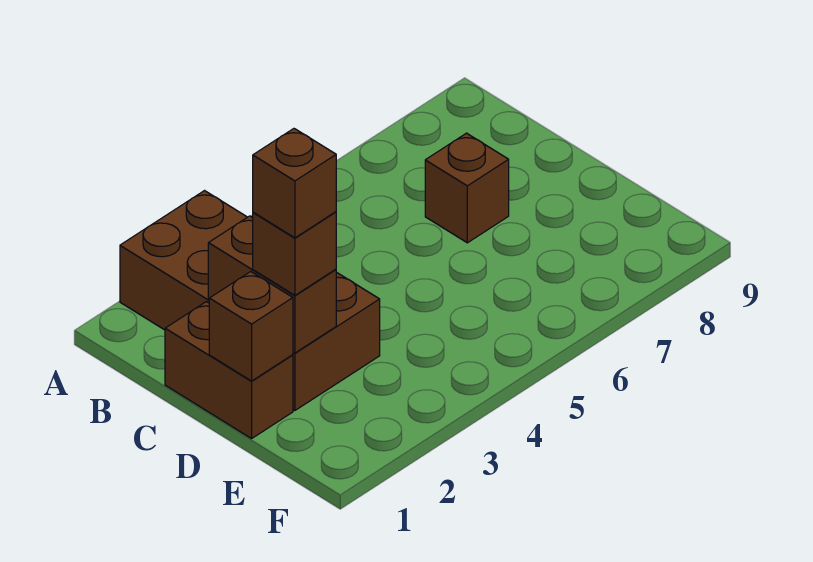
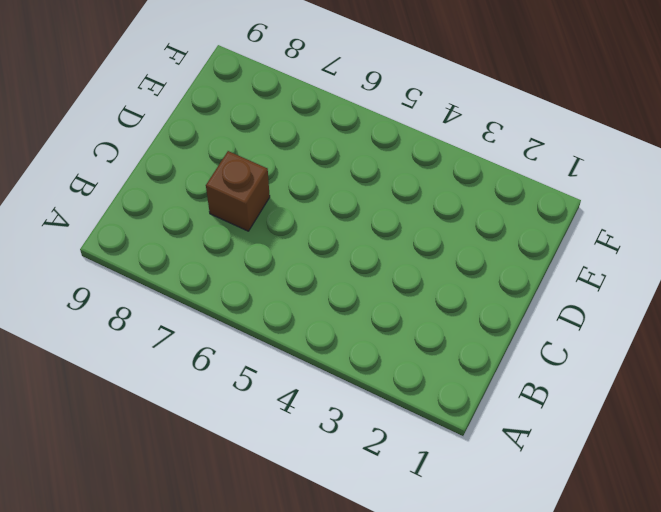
none -> brown 2x4 brick [120,191,380,410]
none -> brown 1x2 brick [165,302,293,439]

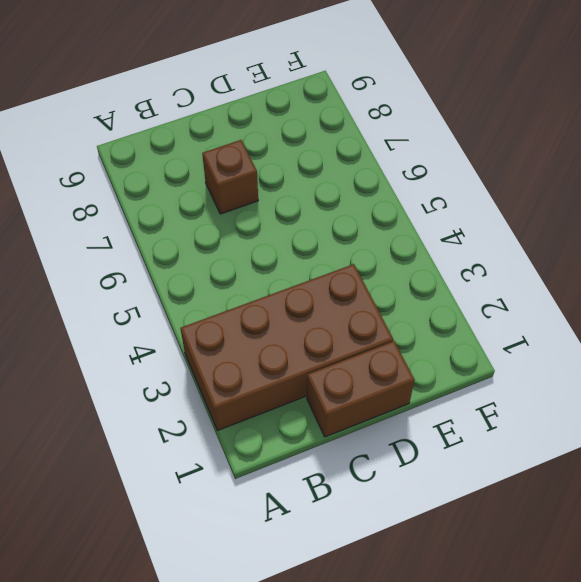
none -> brown 1x2 brick [208,216,336,353]
none -> brown 1x1 brick [209,272,293,381]

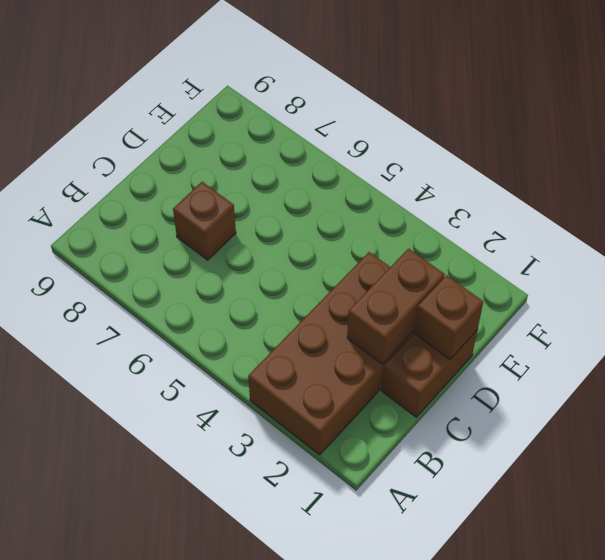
none -> brown 1x1 brick [253,212,336,295]
none -> brown 1x1 brick [253,129,336,238]

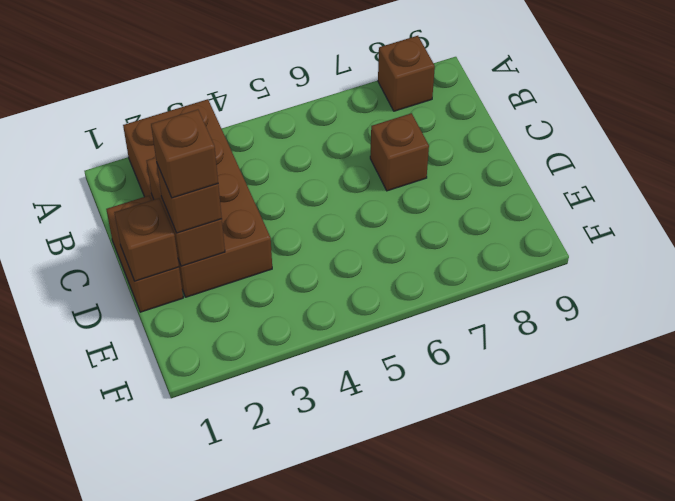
brown 1x1 brick [378,36,435,111] -> none

